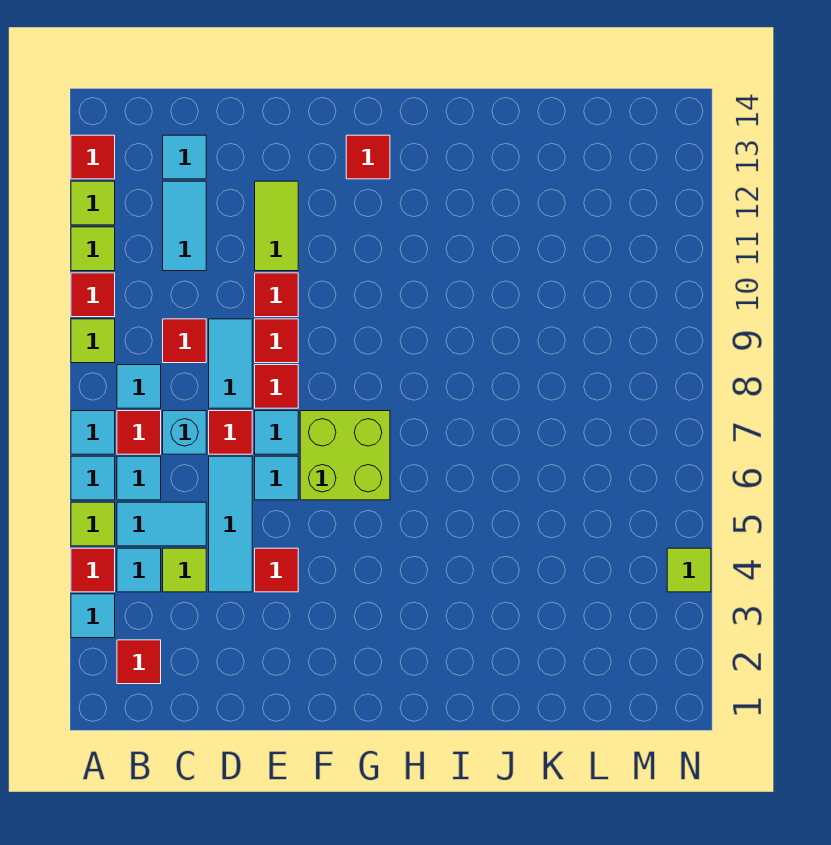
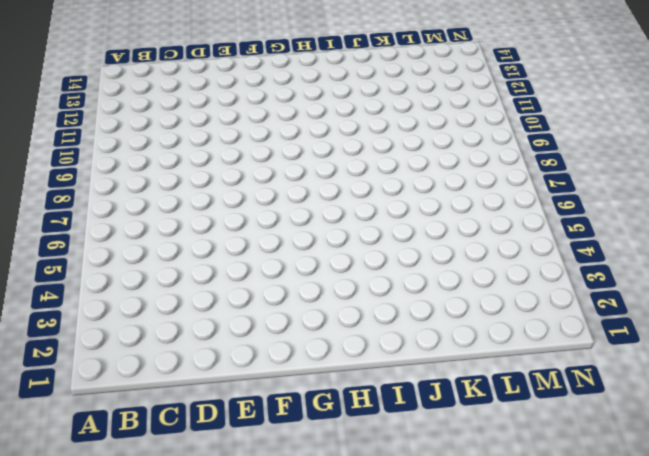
none -> cyan 1x1 tile [71,594,115,638]
none -> red 1x1 tile [71,548,115,592]
none -> lime 1x1 tile [71,502,115,546]
none -> cyan 1x1 tile [71,456,115,500]

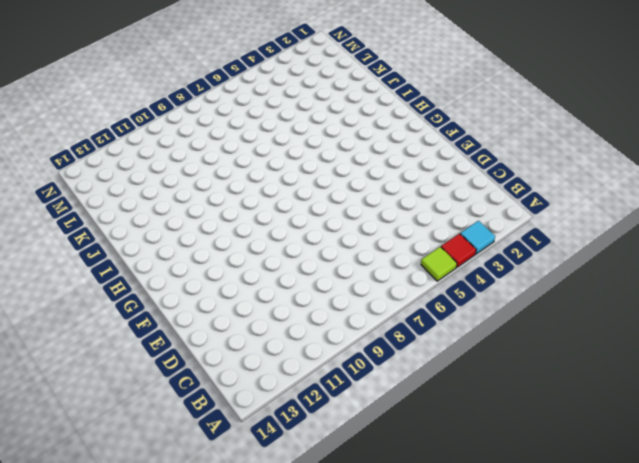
none -> cyan 1x1 tile [71,456,115,500]
none -> cyan 1x1 tile [71,411,115,454]
none -> lime 1x1 tile [71,319,115,363]
none -> red 1x1 tile [71,273,115,317]

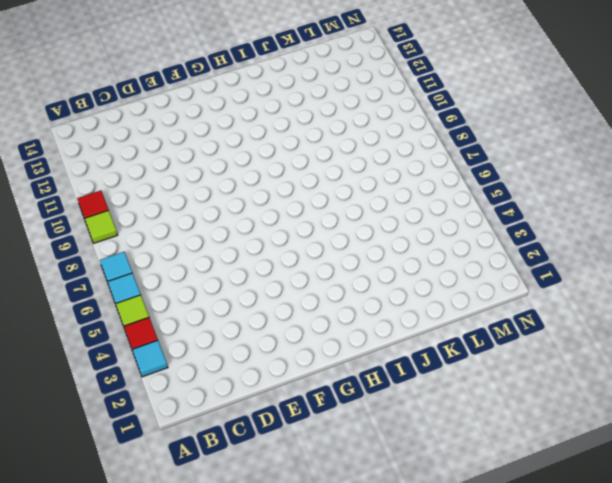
none -> lime 1x1 tile [71,227,115,271]
none -> lime 1x1 tile [71,181,115,225]
none -> red 1x1 tile [71,135,115,179]
none -> red 1x1 tile [117,640,161,684]

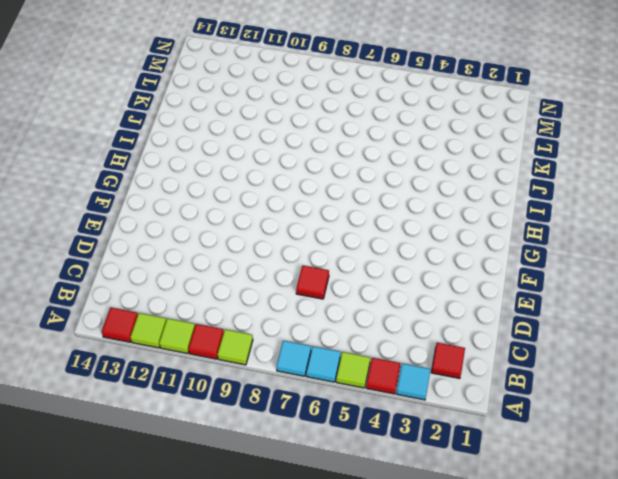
none -> cyan 1x1 tile [117,548,161,592]
none -> cyan 1x2 tile [117,502,206,546]
none -> cyan 1x1 tile [117,456,161,500]
none -> red 1x1 tile [117,411,161,454]

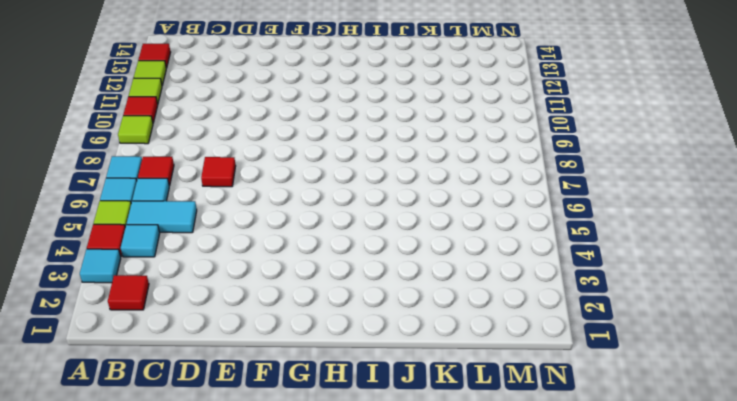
none -> cyan 1x1 tile [117,365,161,408]
none -> lime 1x1 tile [163,548,206,592]
none -> cyan 1x1 brick [163,411,206,454]
none -> red 1x1 tile [163,319,206,363]

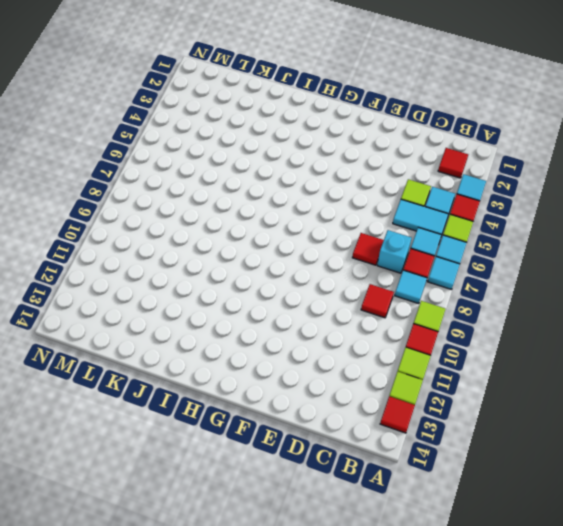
none -> cyan 1x2 tile [163,181,206,271]
none -> cyan 1x1 tile [163,135,206,179]
none -> cyan 1x3 tile [209,456,252,592]
none -> cyan 1x2 tile [209,319,252,408]

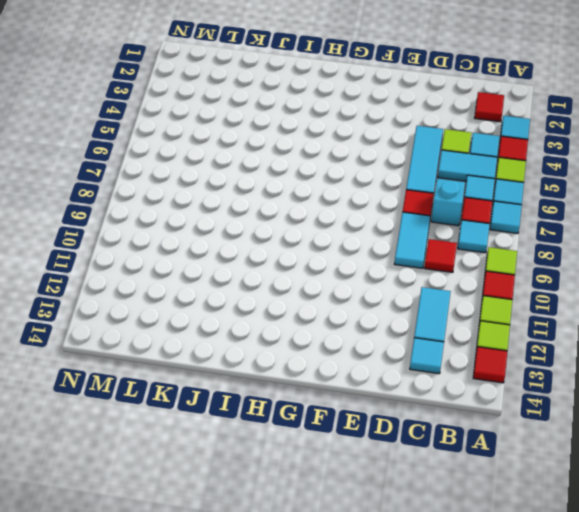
none -> red 1x1 tile [255,548,298,592]
none -> cyan 1x1 tile [255,456,298,500]
none -> cyan 1x1 tile [255,411,298,454]
none -> red 1x1 tile [255,365,298,408]

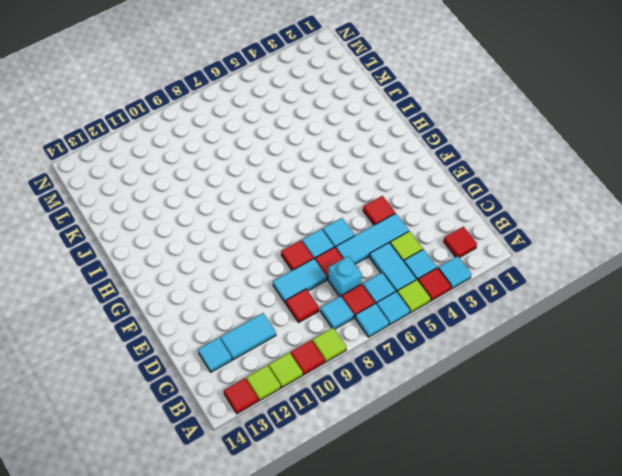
none -> red 1x1 tile [255,319,298,363]
none -> red 1x1 tile [255,273,298,317]
none -> lime 1x2 tile [255,181,298,271]
none -> lime 2x2 brick [300,411,390,500]

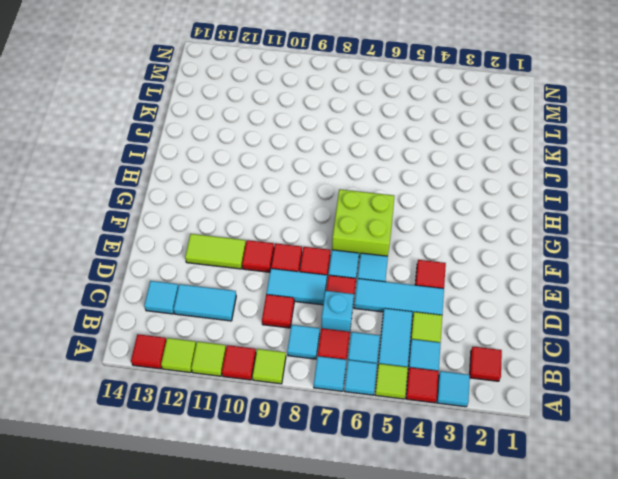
none -> red 1x1 tile [346,135,390,179]
none -> lime 1x1 tile [667,548,711,592]

